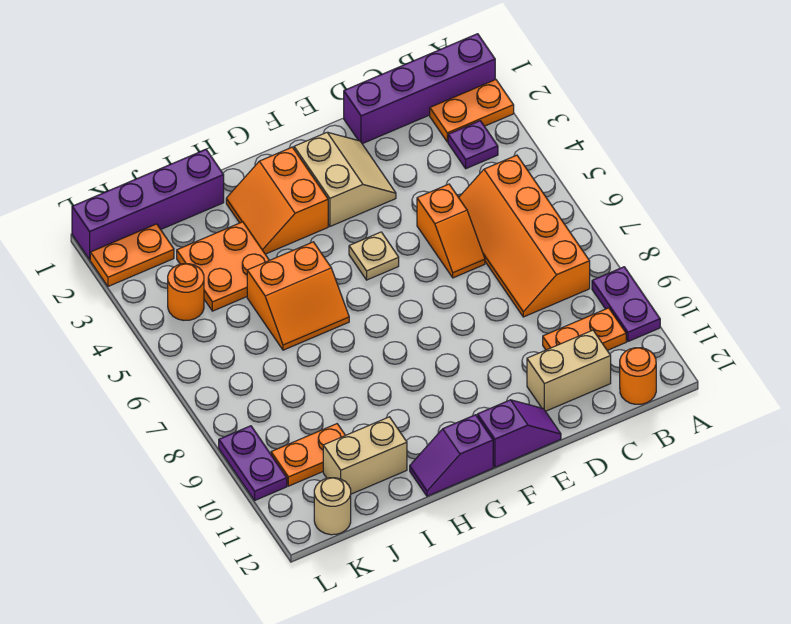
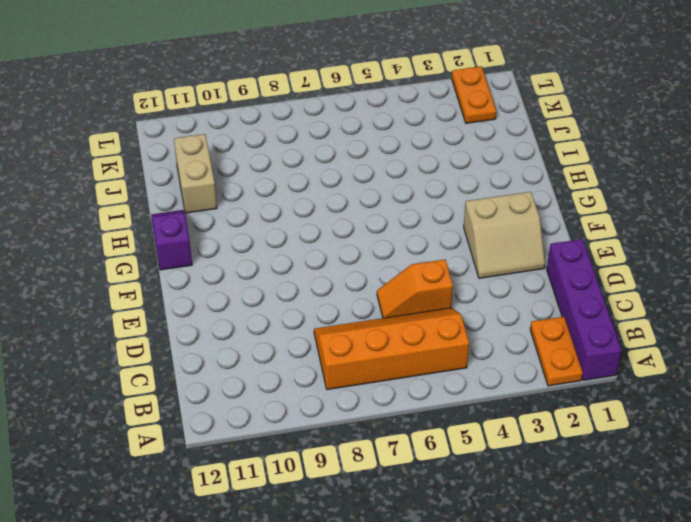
none -> purple 1x2 plate [592,267,660,342]
none -> purple 1x1 plate [448,121,498,169]
none -> orange 1x2 plate [543,308,626,350]

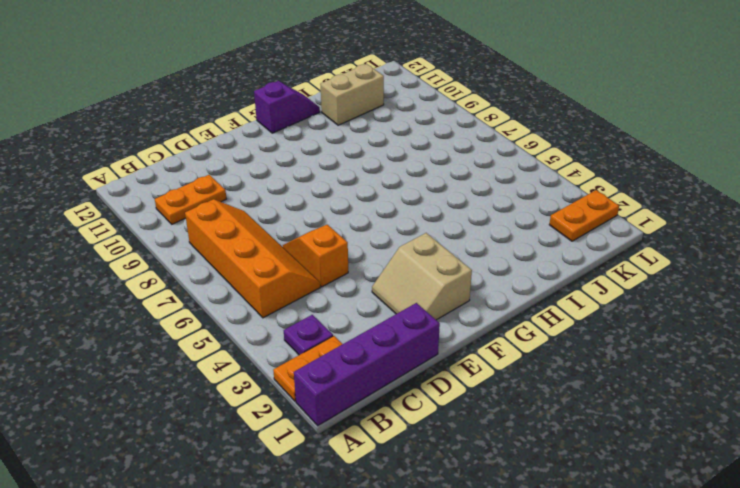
none -> purple 1x2 plate [592,267,660,342]
none -> orange 1x1 round brick [620,348,656,404]
none -> tan 1x2 brick [527,330,611,411]

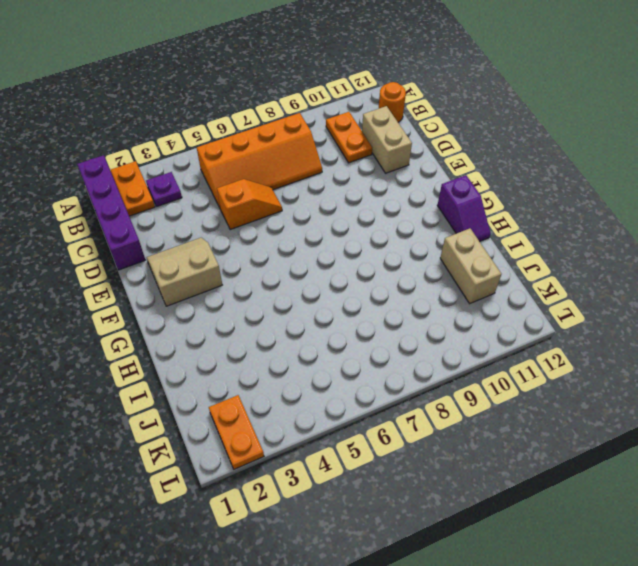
none -> purple 1x2 plate [592,267,660,342]
none -> purple 1x2 slope [477,400,561,467]
none -> tan 1x1 plate [349,232,399,280]

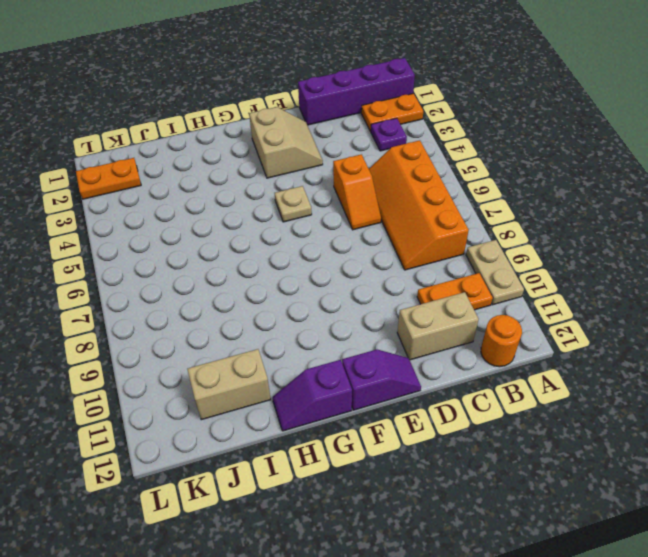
tan 1x2 plate [466,240,524,305] -> purple 1x2 plate [592,267,660,342]
none -> orange 2x2 slope [226,147,328,254]
none -> orange 2x2 slope [247,242,349,350]
none -> purple 1x4 brick [72,149,224,260]

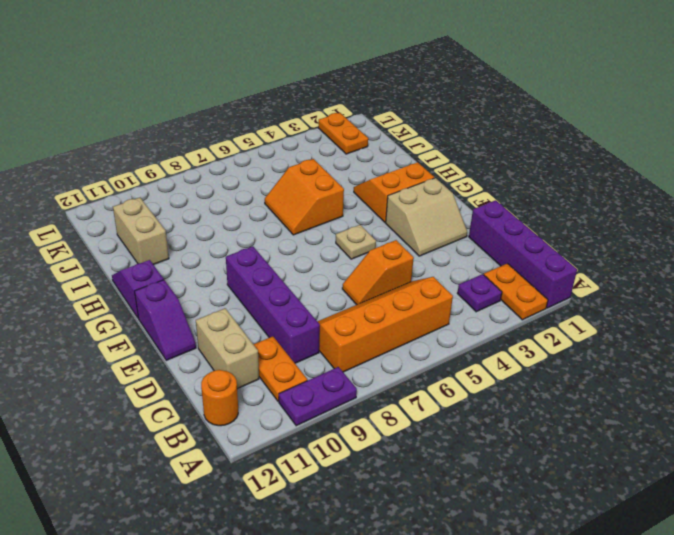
purple 1x4 brick [226,246,320,363] -> purple 1x4 brick moved to [72,149,224,260]
none -> orange 2x2 plate [177,222,269,311]
none -> orange 1x2 plate [271,424,345,486]
none -> orange 1x1 round brick [168,264,204,320]

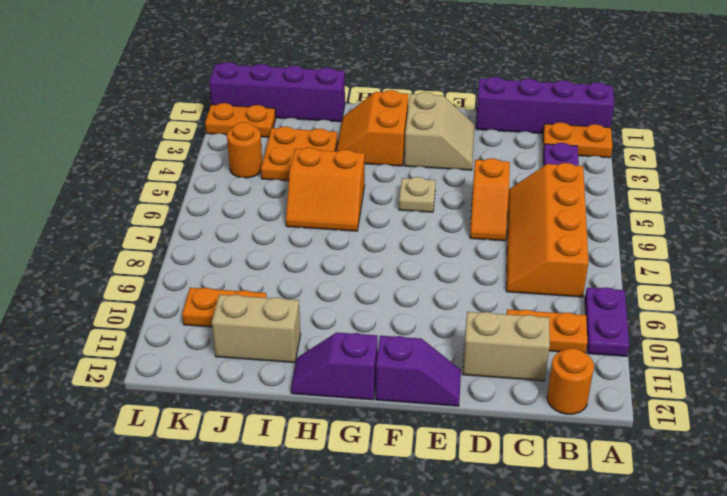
none -> tan 1x1 round brick [314,478,351,535]
none -> purple 1x2 plate [219,426,287,500]

